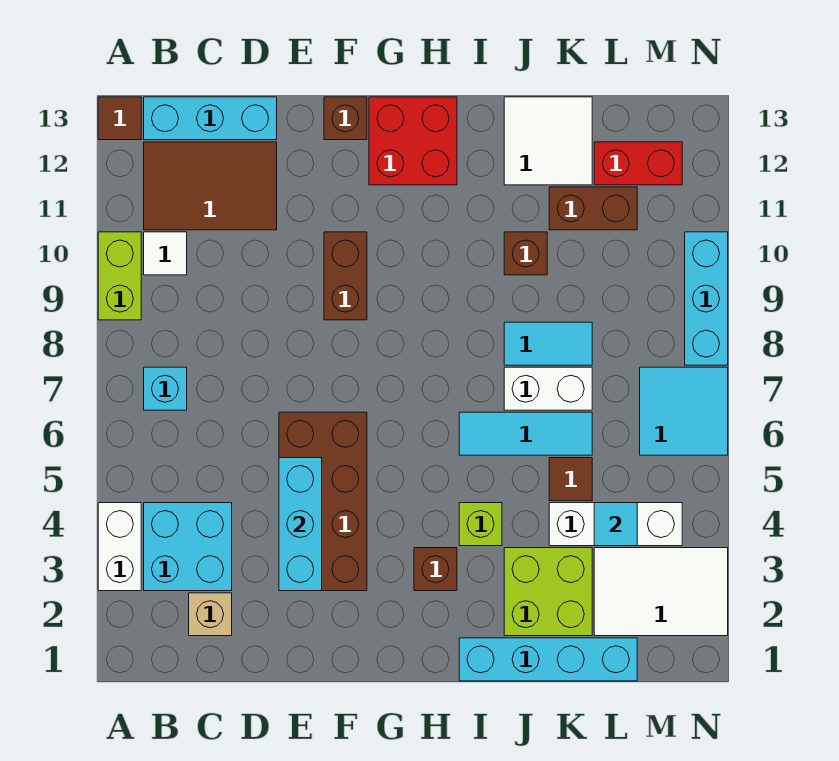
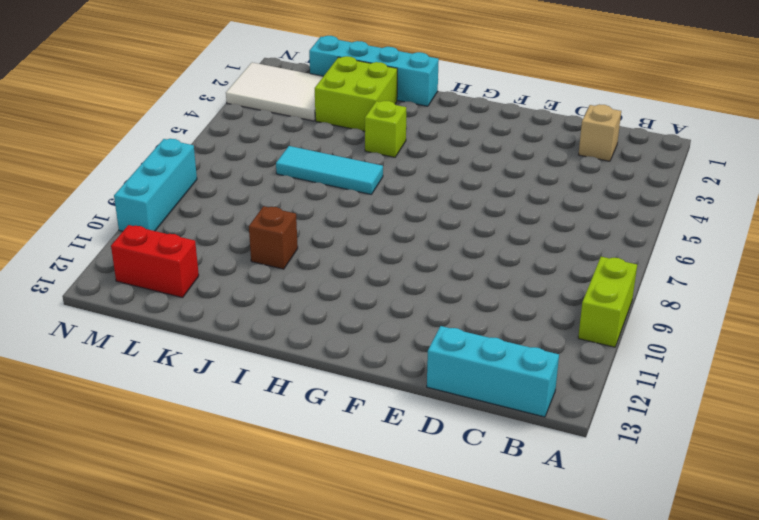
none -> white 1x2 brick [98,503,141,591]
none -> brown 1x1 tile [98,97,141,140]
none -> cyan 2x2 brick [144,503,232,591]
none -> cyan 1x1 brick [144,367,187,410]

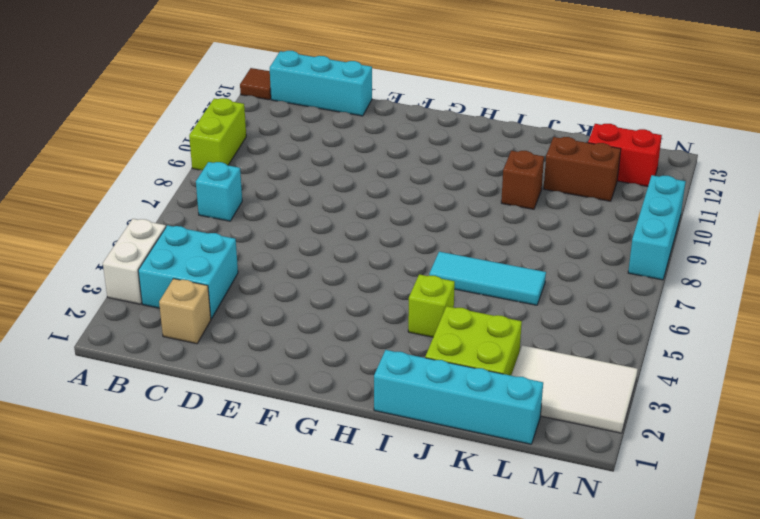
none -> white 1x1 tile [144,232,187,275]
none -> brown 2x3 tile [144,142,277,230]
none -> brown 2x4 brick [279,412,367,591]
none -> brown 1x2 brick [324,232,367,320]

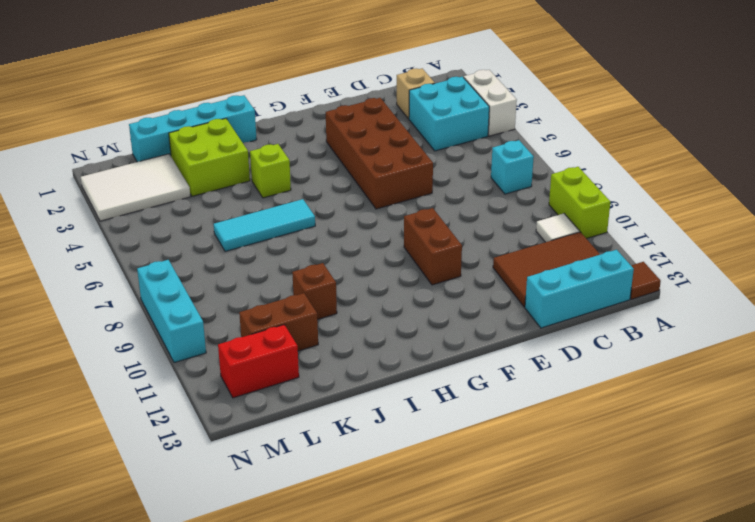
none -> brown 1x1 brick [324,97,367,140]
none -> red 2x2 brick [369,97,457,185]
none -> brown 1x1 brick [414,548,457,591]
none -> white 1x2 brick [504,367,592,410]

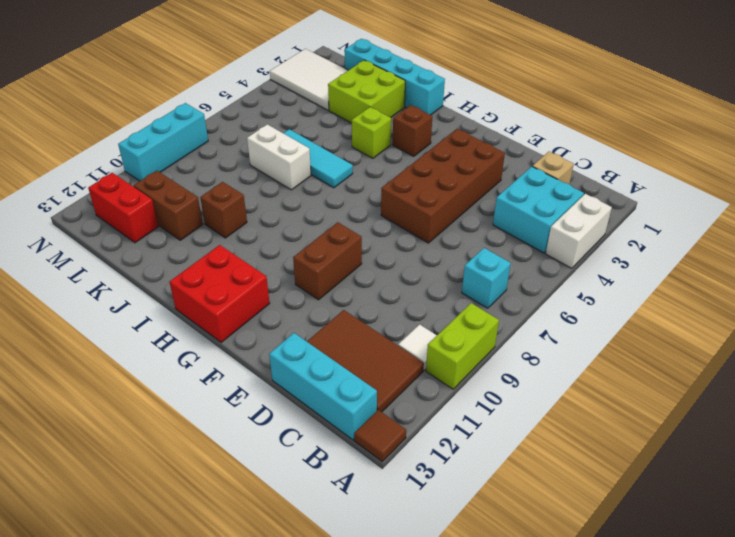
none -> brown 1x1 brick [324,97,367,140]
none -> cyan 1x2 tile [504,322,592,365]
none -> white 2x2 tile [504,97,592,185]
none -> white 1x3 brick [549,503,682,546]

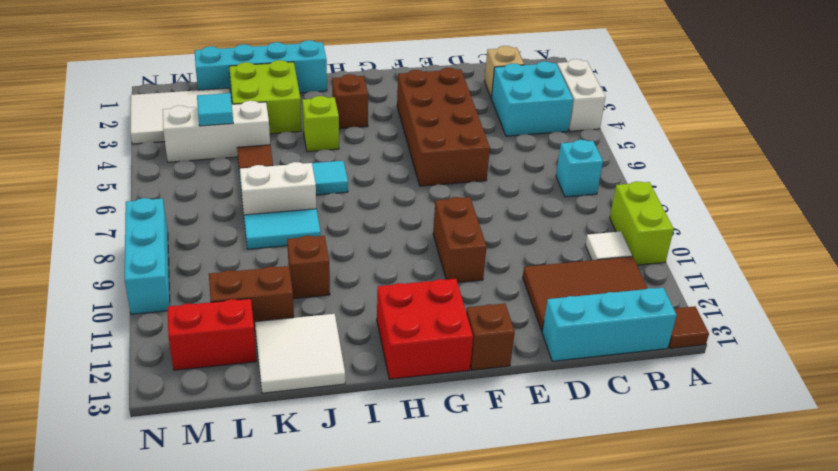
none -> cyan 2x2 tile [640,367,728,455]
none -> cyan 1x3 brick [279,458,322,591]

